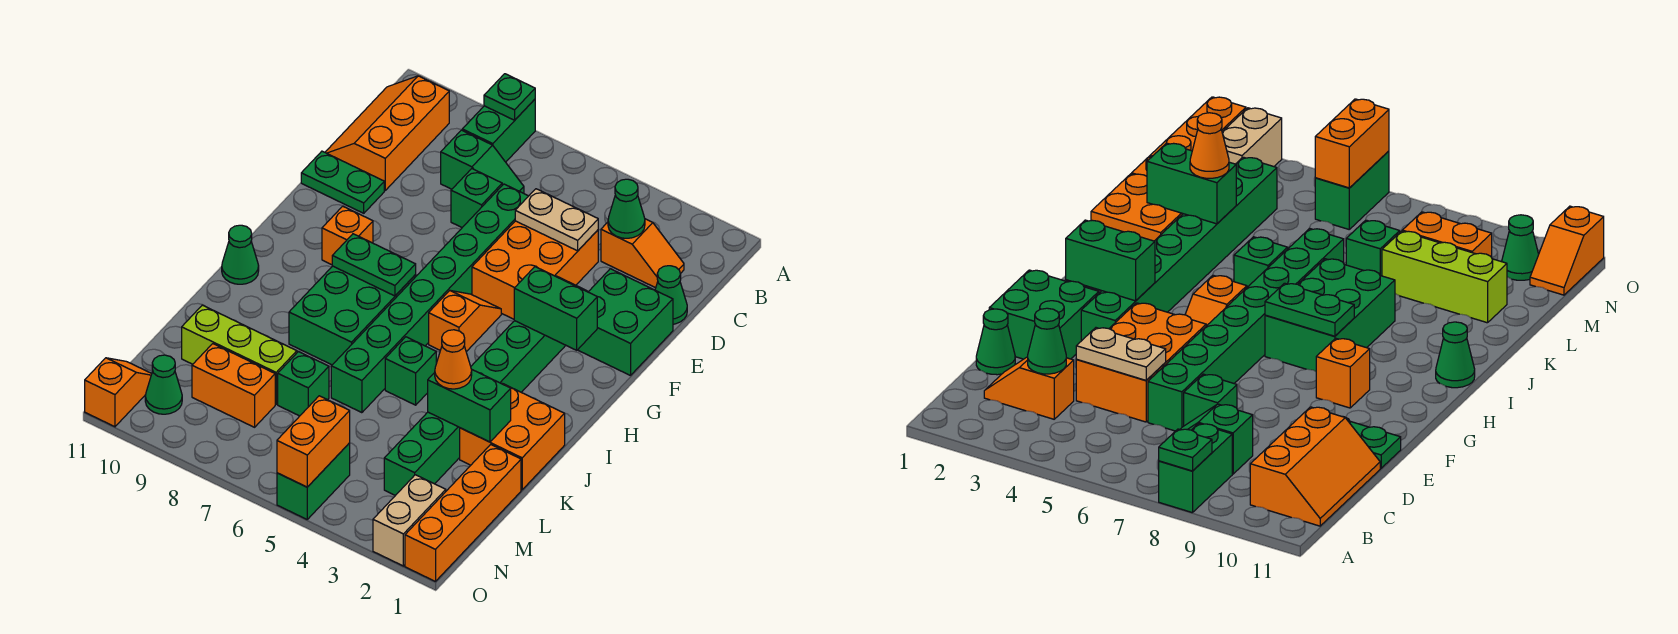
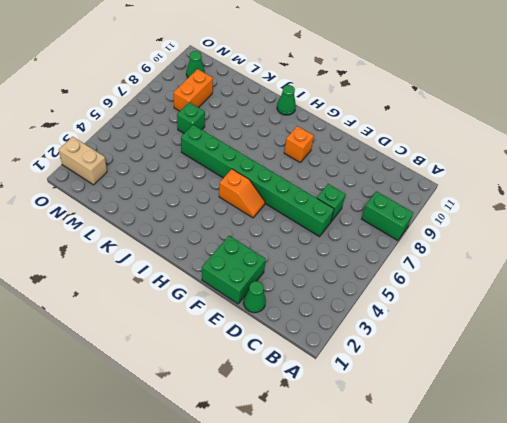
none -> orange 2x3 slope [325,76,449,190]
none -> orange 1x2 slope [601,219,684,288]
none -> green 1x2 slope [441,130,524,193]
none -> orange 2x3 brick [472,221,598,319]

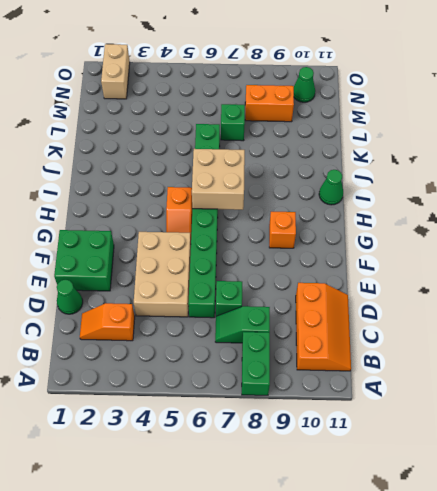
tan 2x3 brick [134,232,191,317] -> orange 2x3 brick [472,221,598,319]
tan 2x2 brick [192,149,245,210] -> green 1x2 plate [332,234,416,296]
none -> green 1x2 plate [301,151,384,213]
none -> green 1x8 brick [384,276,586,495]
none -> green 2x3 brick [289,266,416,365]
none -> orange 2x2 brick [460,383,565,490]

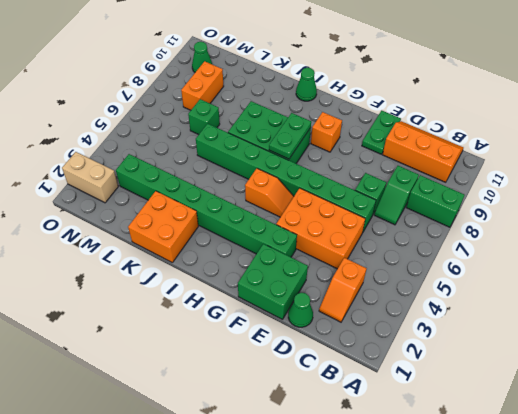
none -> green 1x1 brick [385,337,436,405]
none -> orange 1x4 brick [405,445,521,581]
none -> lime 1x3 brick [182,305,297,404]
none -> green 1x2 brick [277,443,350,519]

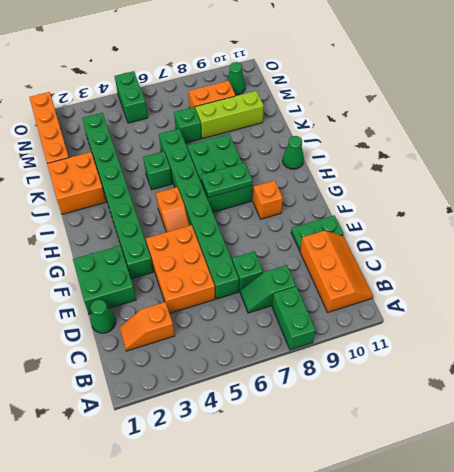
none -> tan 1x2 brick [373,475,446,566]
none -> orange 1x2 slope [85,358,152,427]
none -> green 1x1 plate [484,74,535,120]
none -> green 1x1 cone [608,179,645,238]

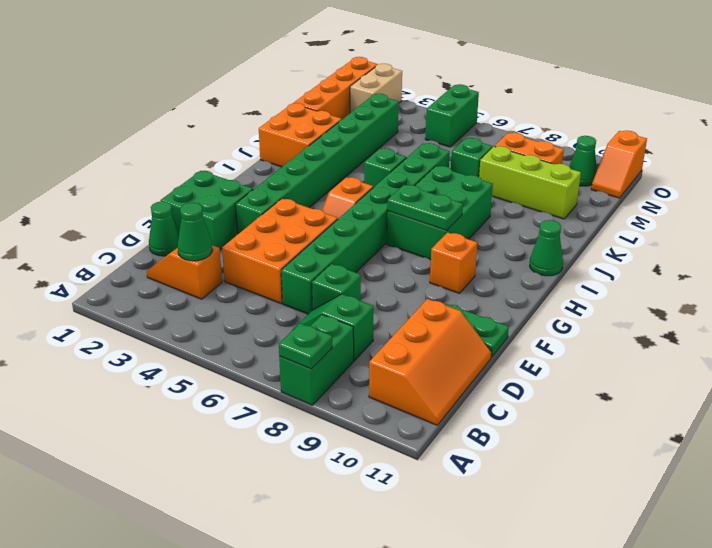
none -> tan 1x2 plate [515,189,598,251]
none -> green 1x2 brick [514,267,597,350]
none -> green 1x2 brick [428,370,511,442]
none -> orange 1x2 brick [277,396,350,487]

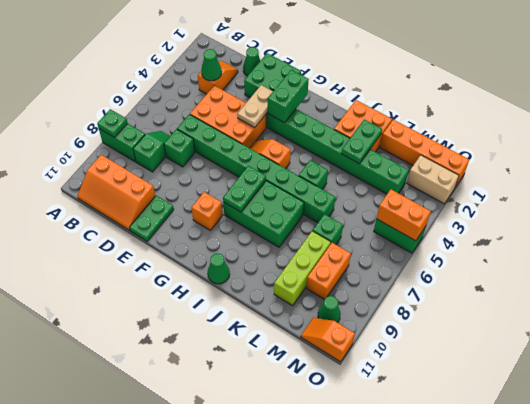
tan 1x2 plate [237,85,273,128] -> tan 1x2 plate moved to [515,189,598,251]
green 1x2 plate [341,119,382,164] -> green 1x2 brick [428,370,511,442]
none -> orange 1x1 cone [435,330,472,389]

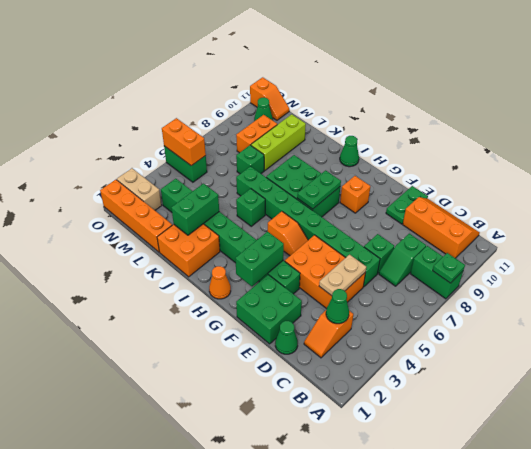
orange 1x1 cone [209,266,231,299] -> orange 1x1 cone moved to [435,330,472,389]

